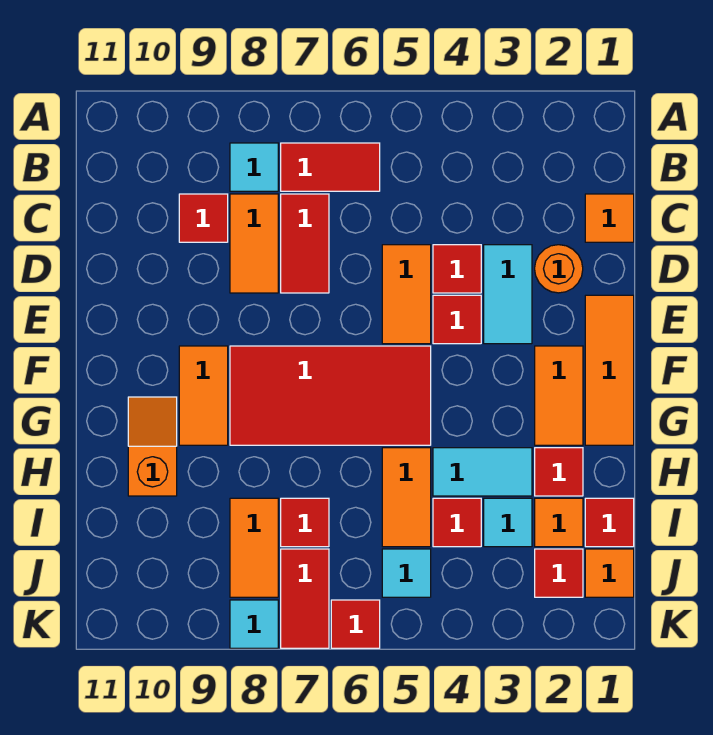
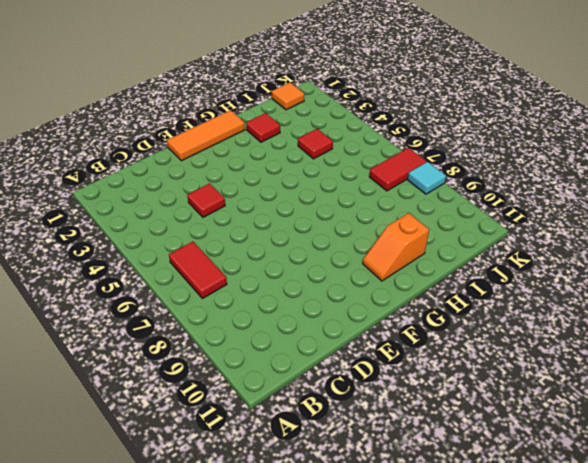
none -> cyan 1x1 tile [230,143,278,191]
none -> orange 1x1 tile [585,194,634,242]
none -> red 1x2 tile [281,194,329,293]
none -> orange 1x2 tile [230,194,278,293]

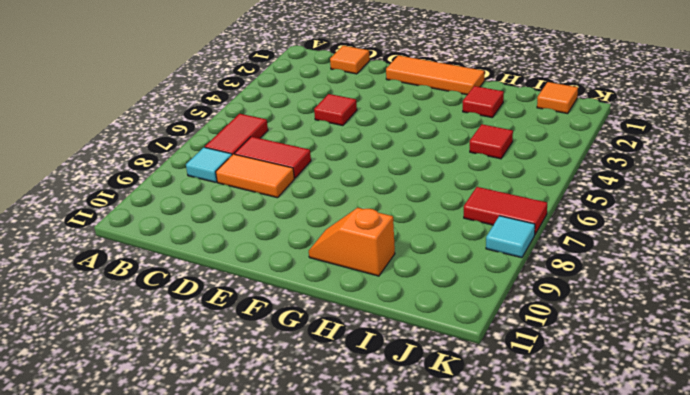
none -> red 1x1 tile [179,194,228,242]
none -> orange 1x1 round brick [535,245,583,293]
none -> cyan 1x2 tile [484,245,532,344]
none -> orange 1x2 tile [382,245,431,344]

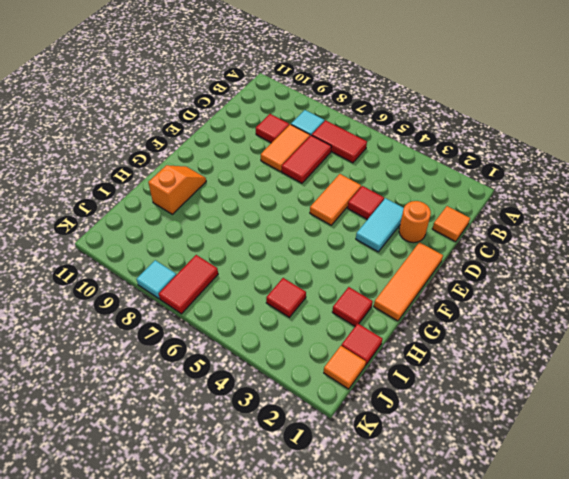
none -> red 1x1 tile [433,295,481,344]
none -> orange 1x2 tile [535,346,583,445]
none -> red 2x4 tile [230,346,431,445]
none -> orange 1x2 tile [179,346,228,445]

